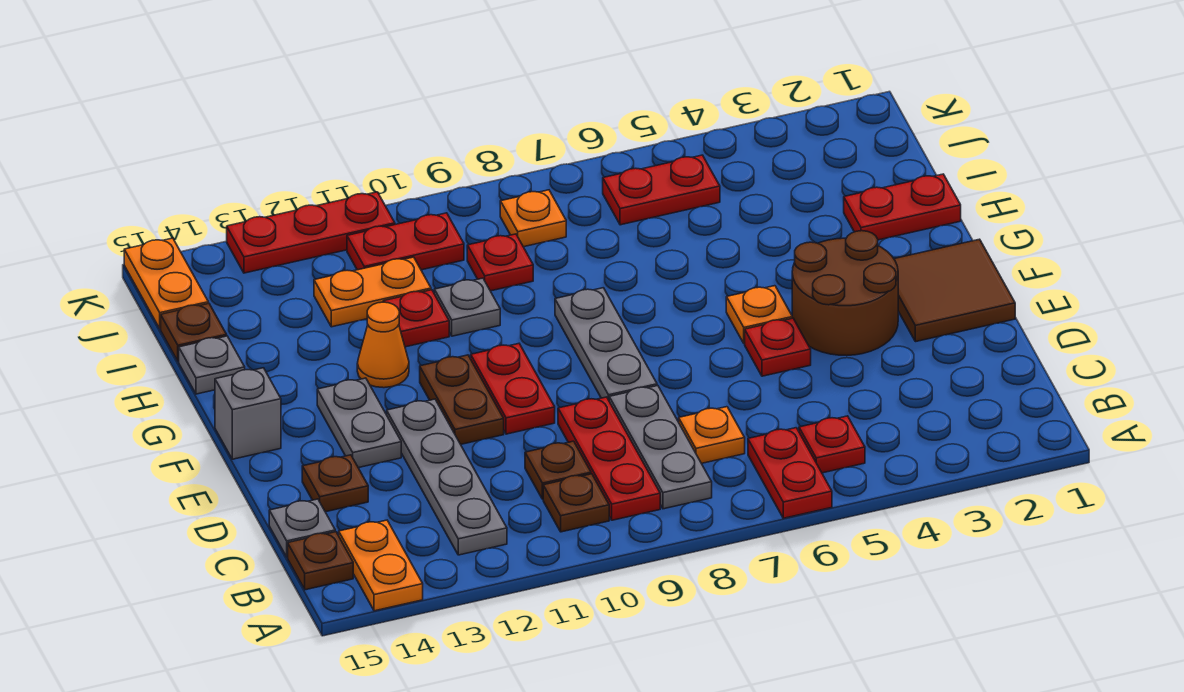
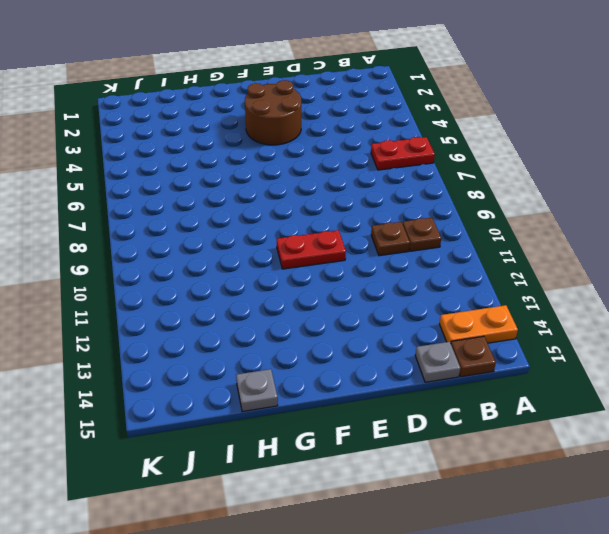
none -> red 1x1 plate [799,416,865,473]
none -> grey 1x3 plate [609,386,712,509]
none -> red 1x3 plate [558,397,660,520]
none -> grey 1x4 plate [387,399,507,555]

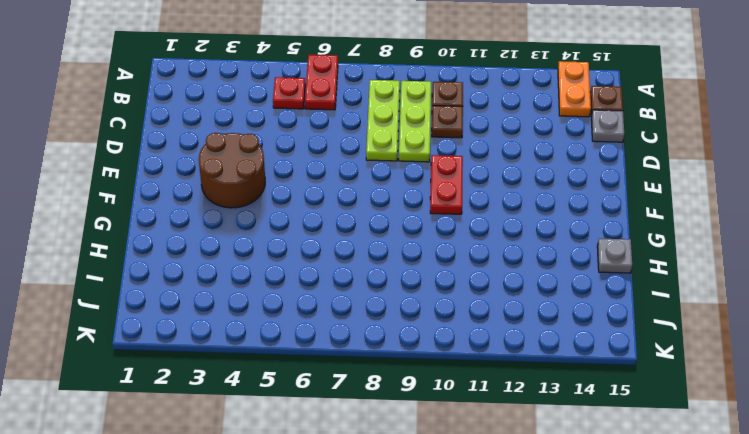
lime 1x3 plate [366,80,400,161] -> grey 1x3 plate [609,386,712,509]
lime 1x3 plate [399,81,431,162] -> red 1x3 plate [558,397,660,520]
none -> grey 1x4 plate [387,399,507,555]
none -> orange 1x1 plate [679,407,745,463]
none -> brown 1x1 plate [302,455,368,512]
none -> brown 2x2 tile [894,239,1015,342]

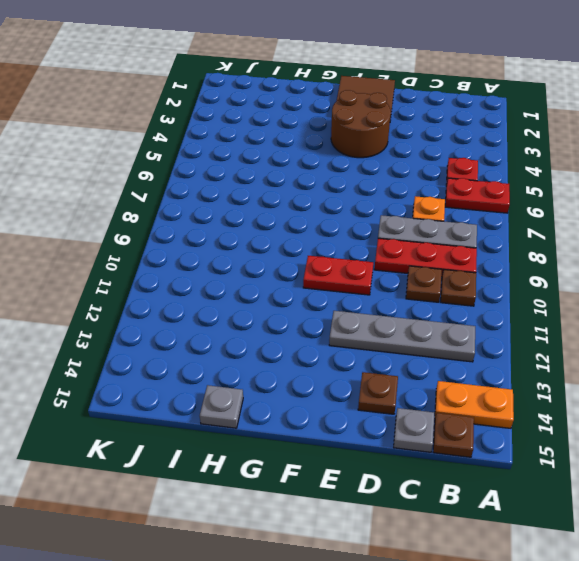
none -> red 1x1 plate [745,318,811,376]
none -> grey 1x3 plate [555,288,657,400]
none -> brown 1x2 plate [420,355,504,444]
none -> grey 1x2 plate [317,378,401,468]

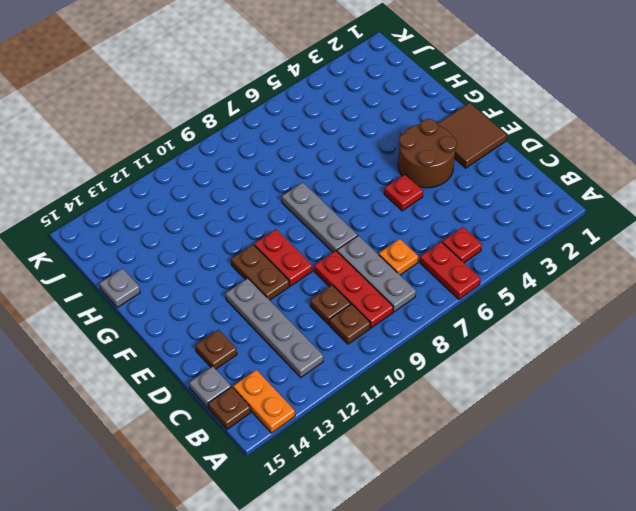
none -> grey 1x2 plate [317,378,401,468]
none -> orange 1x1 plate [726,286,792,344]
none -> grey 1x1 brick [215,368,281,459]
none -> orange 1x1 cone [357,302,409,388]

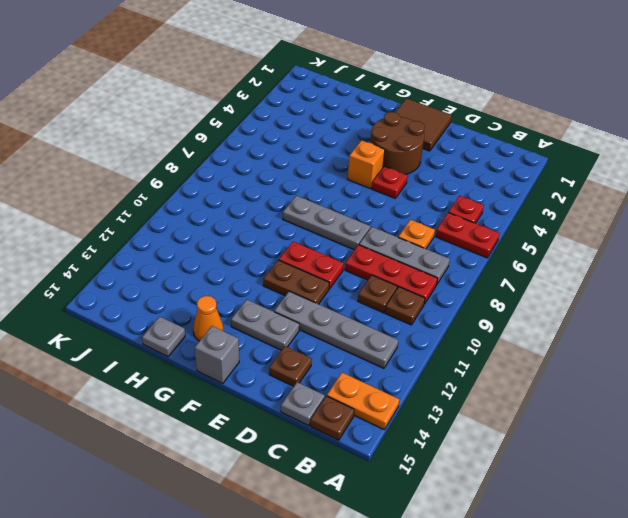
orange 1x1 brick [348,140,385,189] -> orange 1x1 plate [726,286,792,344]
orange 1x1 cone [193,296,223,341] -> orange 1x1 cone moved to [357,302,409,388]
none -> red 1x2 plate [844,174,961,240]
none -> grey 1x1 plate [434,278,500,336]
none -> red 1x1 plate [383,290,449,347]
none -> red 1x1 plate [467,234,533,291]

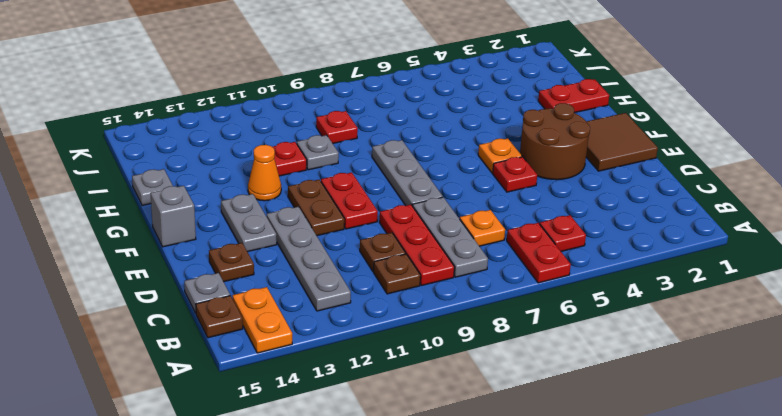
none -> orange 1x2 plate [314,257,431,327]
none -> brown 1x1 plate [161,303,227,361]
none -> red 1x2 plate [603,155,720,225]
none -> orange 1x1 plate [500,190,566,247]

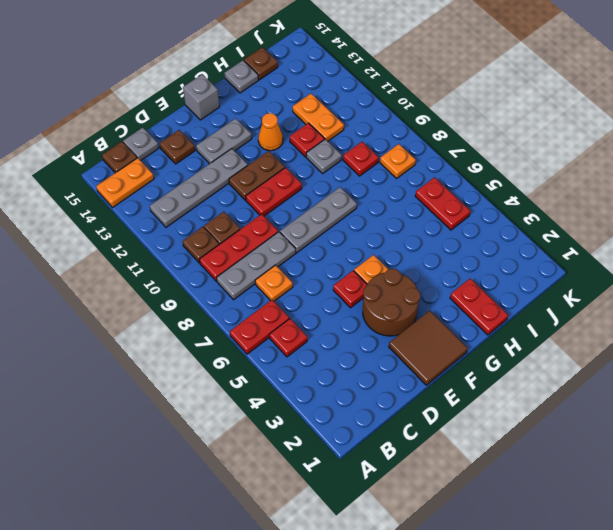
none -> red 1x2 plate [347,213,464,270]
none -> orange 1x2 plate [124,238,208,329]
none -> red 1x3 plate [227,192,395,273]

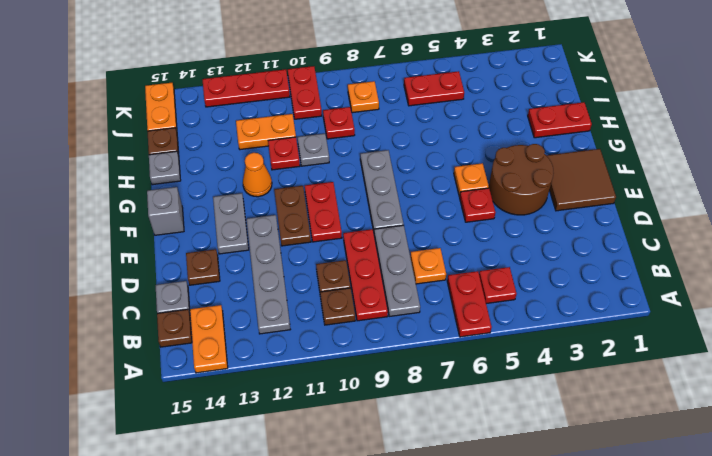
red 1x2 plate [288,66,322,119] -> red 1x2 plate turned to [347,213,464,270]

